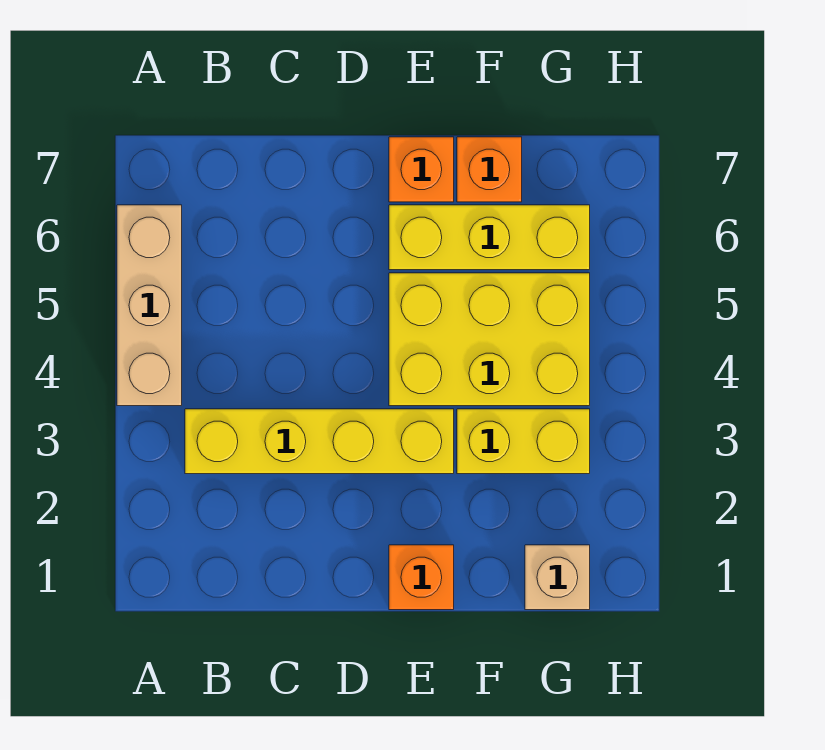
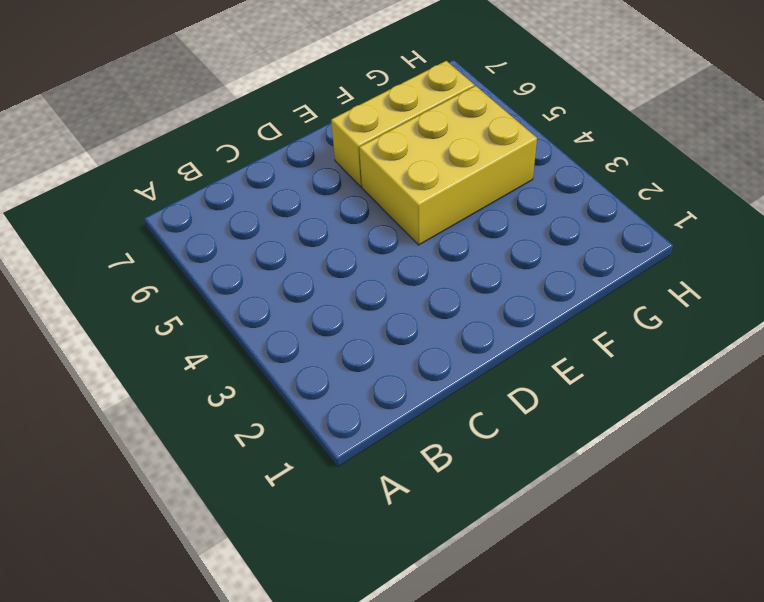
none -> tan 1x3 brick [117,205,182,406]
none -> yellow 1x4 brick [185,409,454,474]

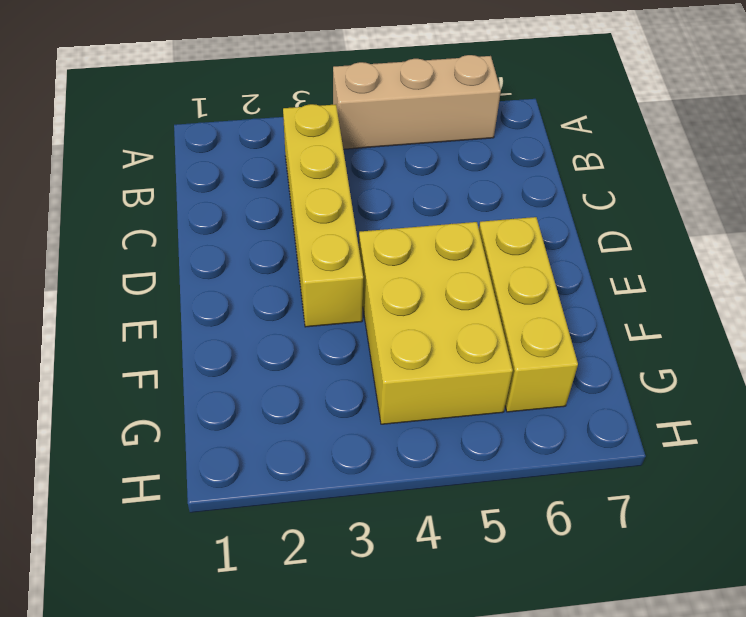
none -> orange 1x1 brick [389,545,454,610]
none -> orange 1x1 brick [389,137,454,202]

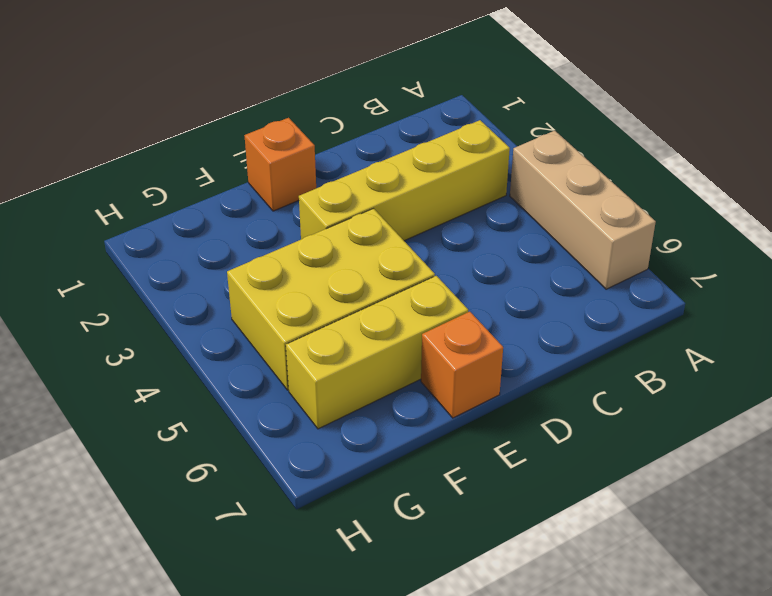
none -> yellow 1x2 brick [457,409,590,474]
none -> orange 1x1 brick [457,137,522,202]

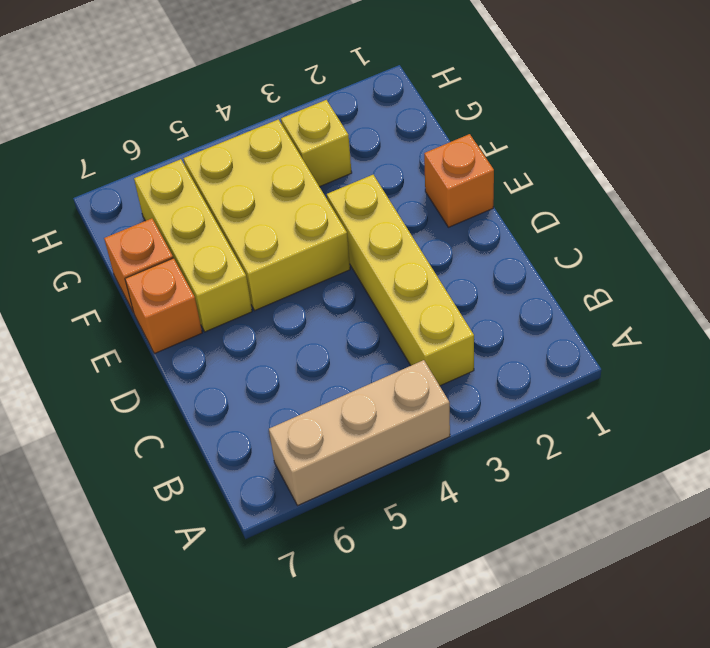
yellow 1x1 brick [281,100,352,187] -> yellow 1x2 brick [457,409,590,474]
none -> tan 1x1 brick [525,545,590,610]

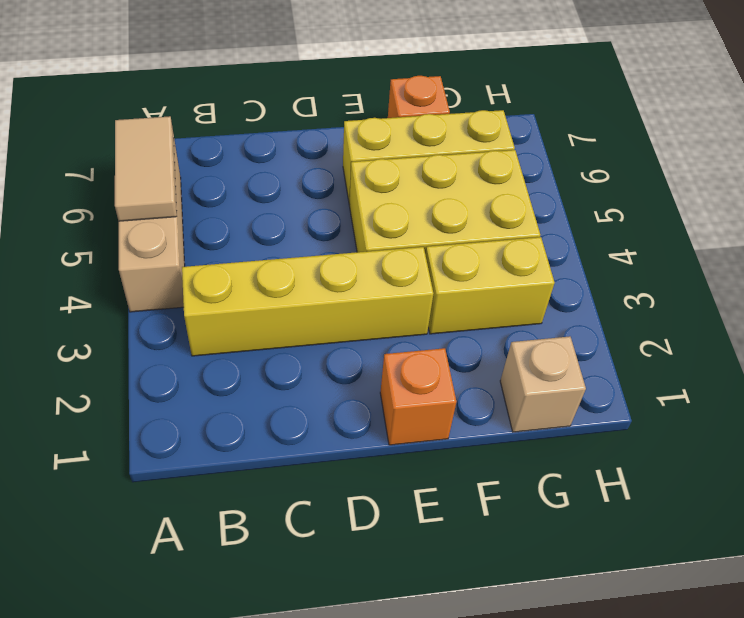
tan 1x2 tile [115,116,177,221] -> none
none -> orange 1x1 brick [389,137,454,202]

